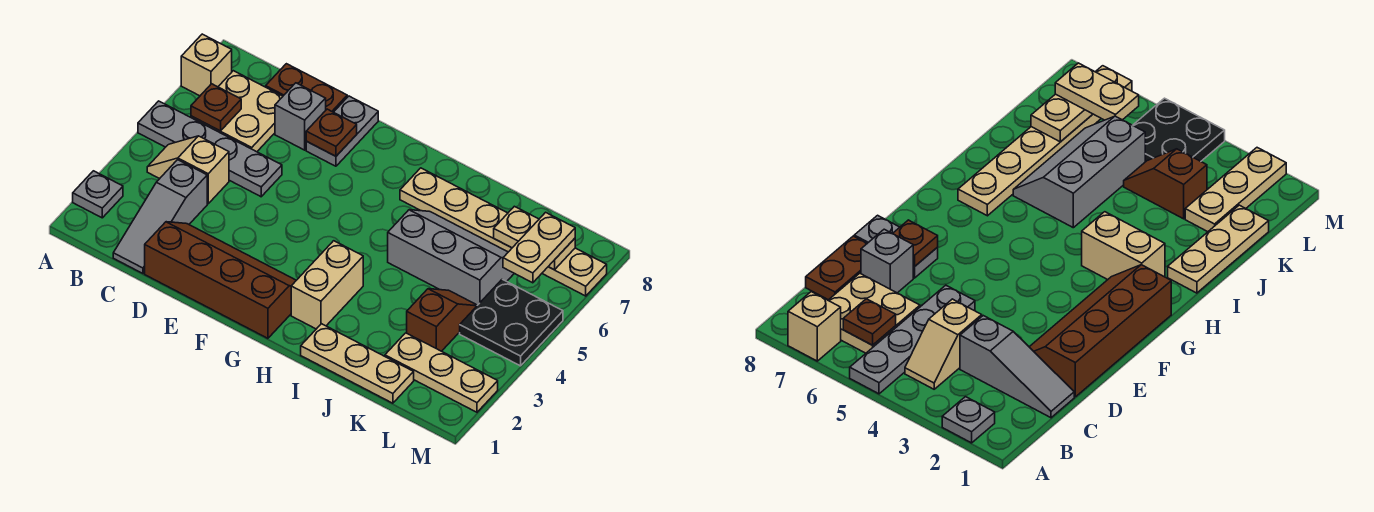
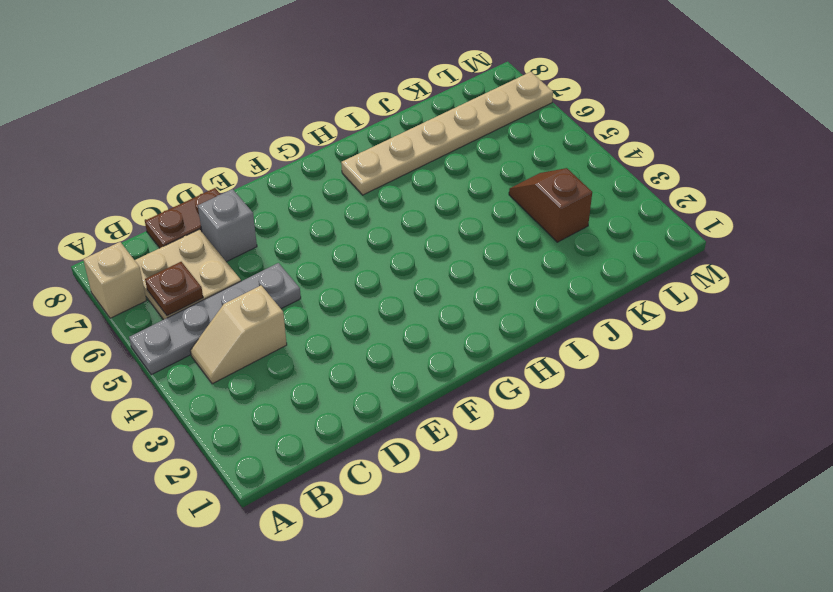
none -> grey 1x1 plate [73,171,123,218]
none -> grey 1x3 slope [113,160,207,273]
none -> brown 2x4 slope [145,222,296,338]

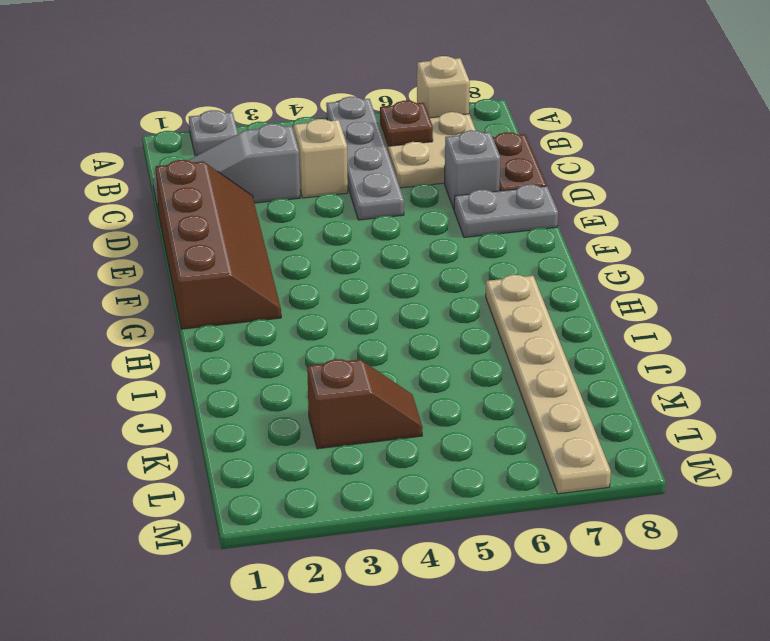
none -> tan 1x2 brick [291,241,363,329]
none -> tan 1x3 plate [301,324,414,403]
none -> grey 2x3 slope [388,210,514,305]

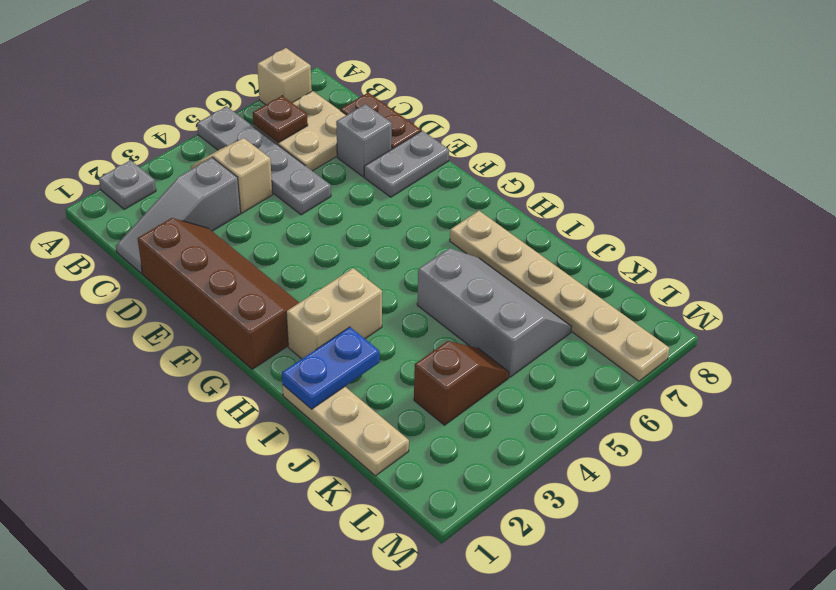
blue 1x2 plate [282,327,379,409] -> none
none -> tan 1x3 plate [385,333,498,412]
none -> black 2x2 plate [460,279,563,366]
none -> brown 1x1 plate [306,109,357,156]

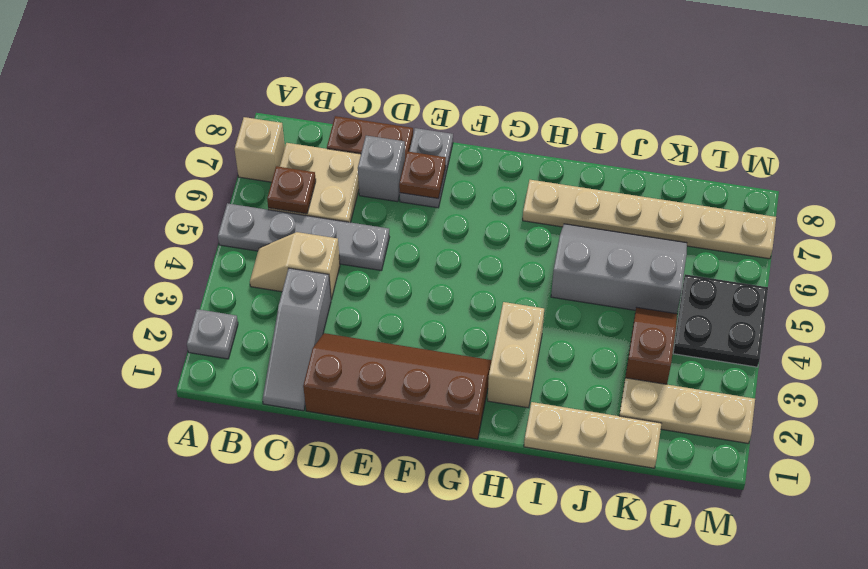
none -> tan 1x2 plate [494,206,575,270]
none -> tan 1x2 plate [503,212,575,283]

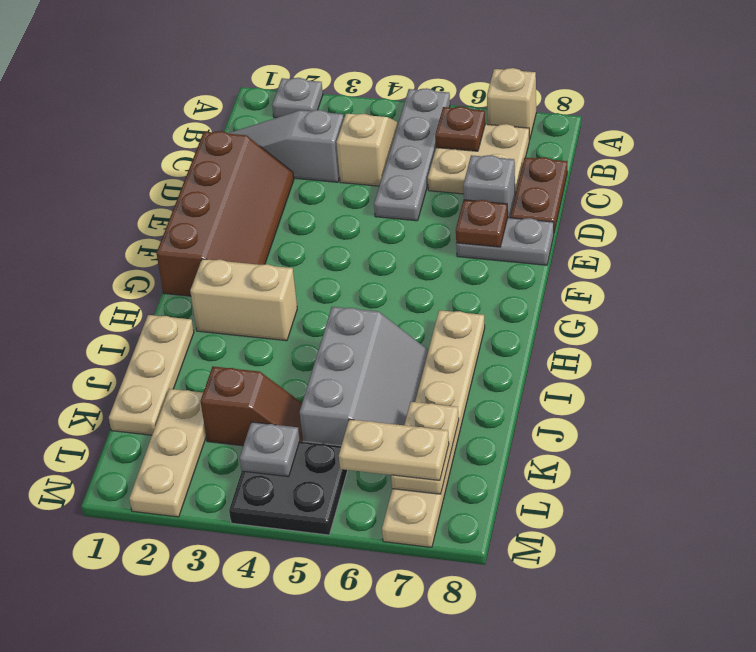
grey 1x1 plate [240,422,300,477] -> none

